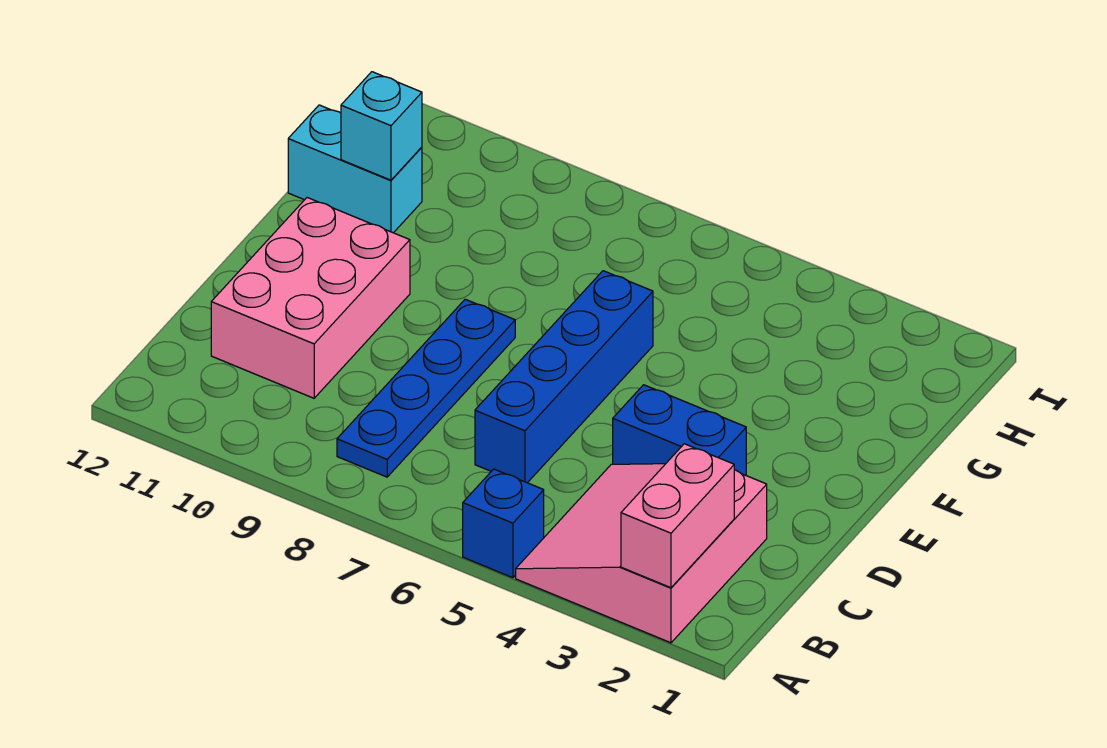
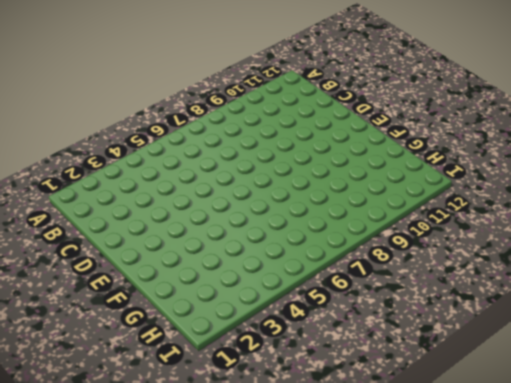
none -> pink 3x3 slope [516,464,767,643]
none -> blue 1x1 brick [463,469,544,578]

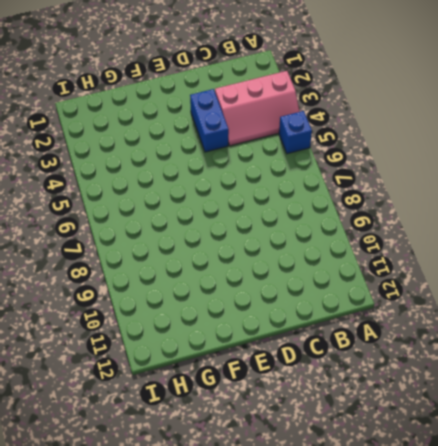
pink 2x3 slope [215,71,299,146] -> pink 3x3 slope [516,464,767,643]
none -> blue 1x4 plate [337,299,515,477]
none -> blue 1x4 brick [475,271,653,483]

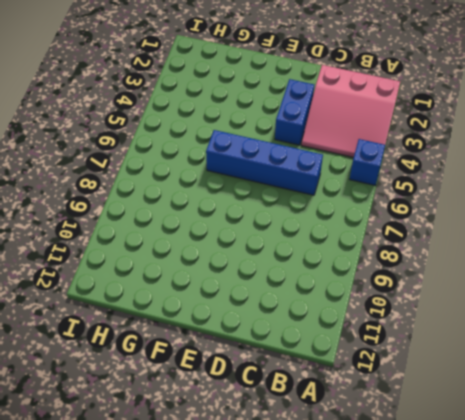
none -> blue 1x4 plate [337,299,515,477]
none -> pink 2x3 brick [211,198,410,398]

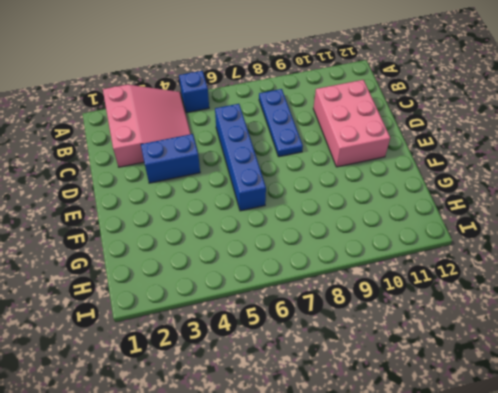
blue 1x3 plate [259,89,303,157] -> blue 1x4 plate [337,299,515,477]
none -> cyan 1x2 brick [288,105,422,233]
none -> pink 1x2 brick [621,444,734,588]

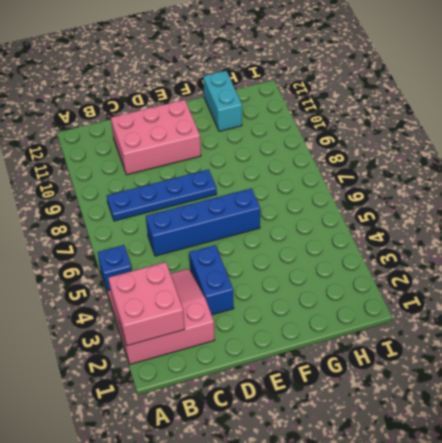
pink 2x2 brick [108,262,185,346] -> pink 1x2 brick [621,444,734,588]
none -> cyan 1x1 brick [341,72,422,180]

